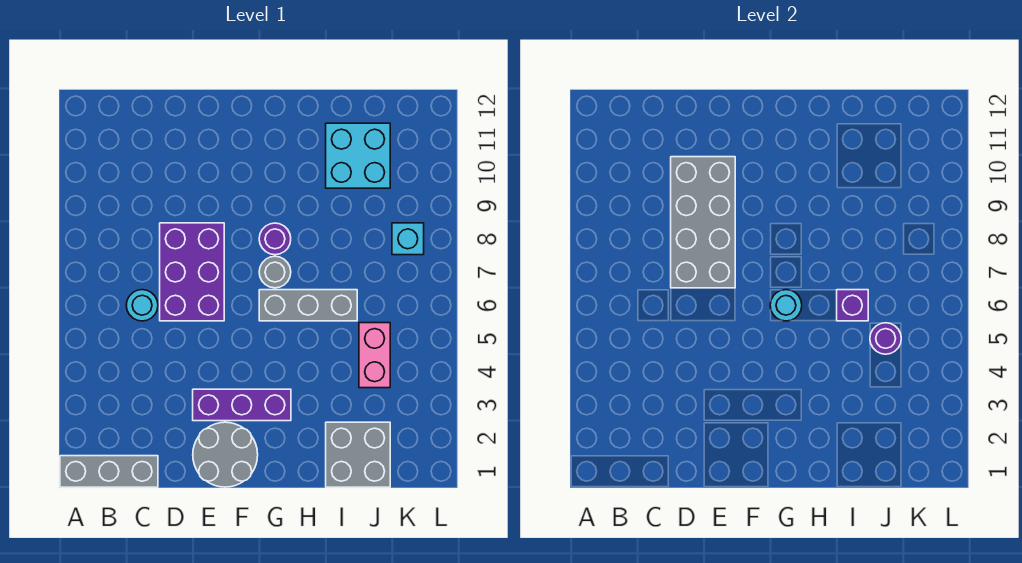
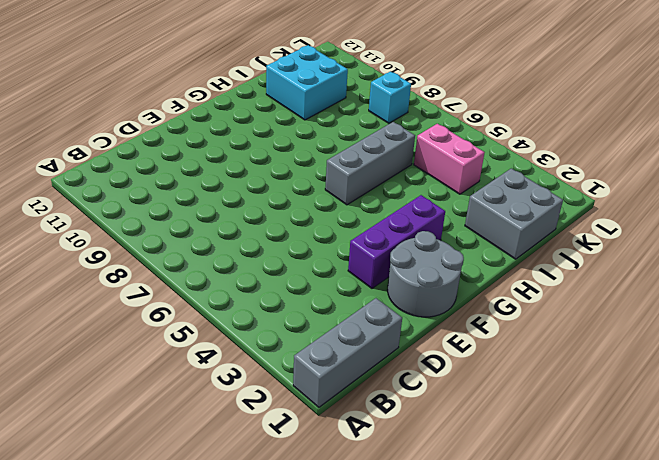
none -> cyan 1x1 round brick [126,290,158,321]
none -> purple 2x3 brick [160,223,224,321]
none -> grey 1x1 round brick [259,256,291,288]

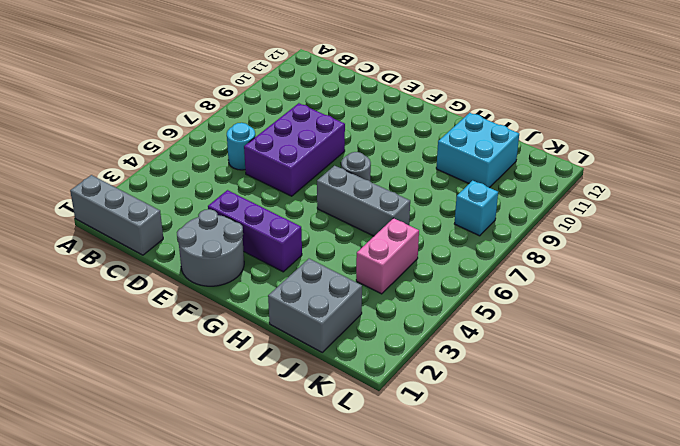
none -> purple 1x1 round brick [259,223,291,255]
none -> grey 2x4 brick [671,157,735,288]
none -> cyan 1x1 round brick [770,290,802,321]

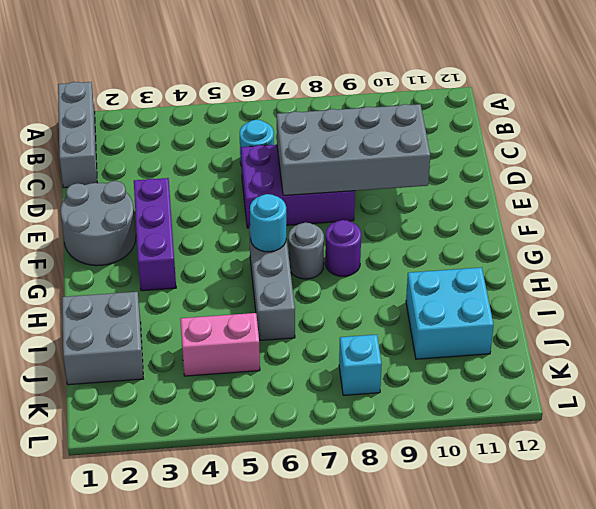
none -> purple 1x1 brick [837,290,868,321]
none -> purple 1x1 round brick [870,323,901,354]

